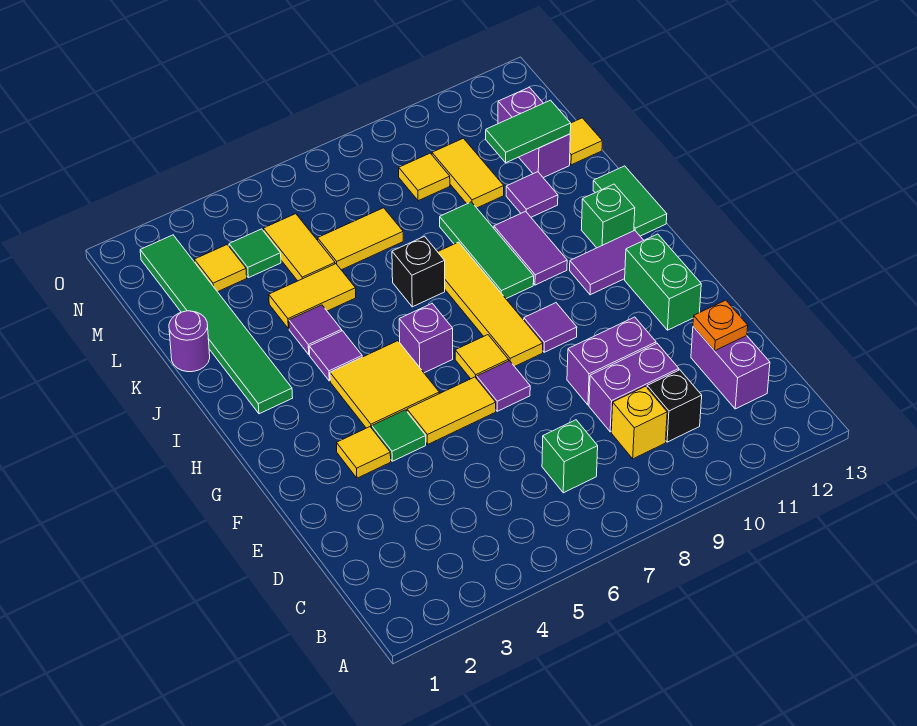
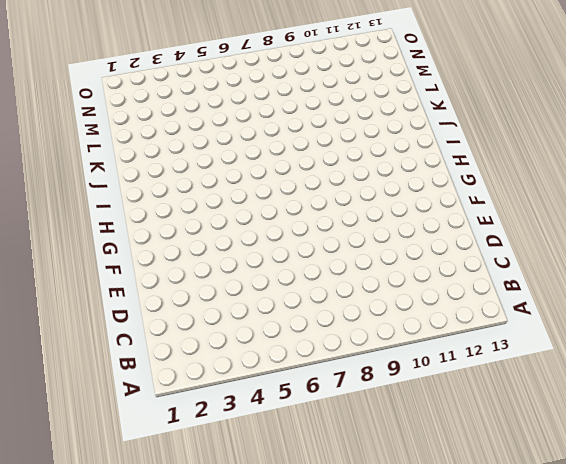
none -> green 1x1 brick [542,420,598,493]
none -> yellow 1x1 brick [611,386,667,459]
none -> black 1x1 brick [647,370,702,442]
none -> purple 1x2 brick [691,327,770,409]

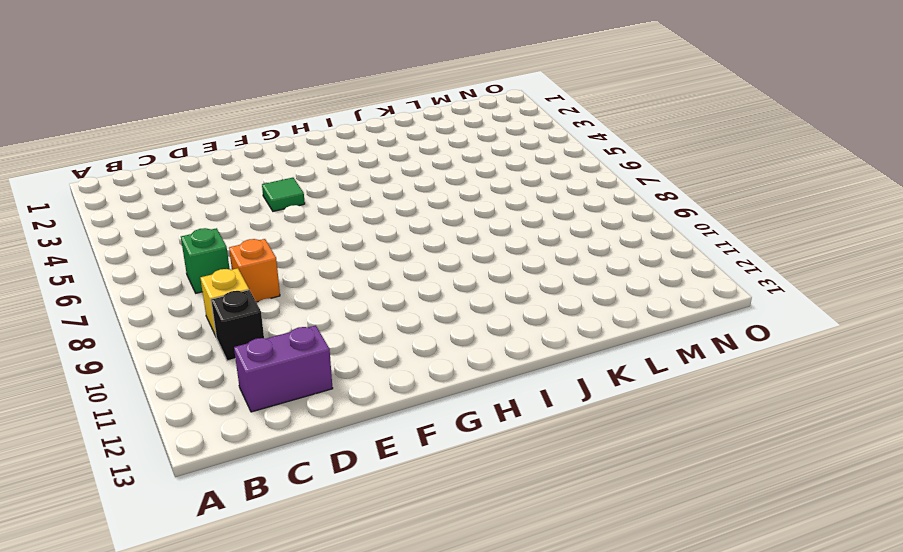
orange 1x1 brick [229,239,280,302] -> none
none -> purple 1x2 brick [589,344,679,432]
none -> purple 1x2 brick [567,317,656,405]
none -> yellow 1x1 tile [336,427,391,478]
none -> yellow 1x2 tile [407,377,496,444]

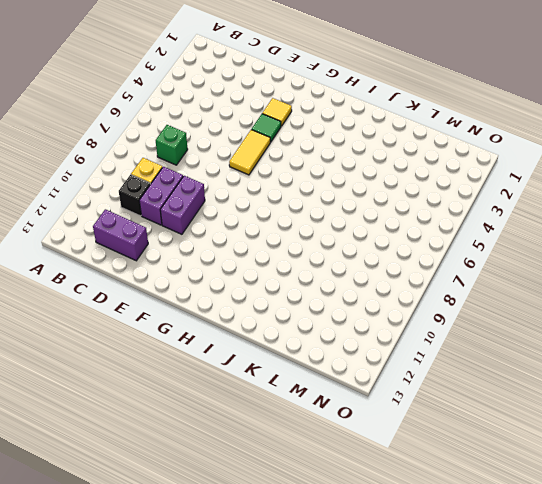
none -> purple 1x1 tile [477,361,530,411]
none -> green 1x2 brick [625,234,701,330]
none -> yellow 2x2 tile [330,341,439,428]
none -> yellow 1x1 tile [455,335,509,379]

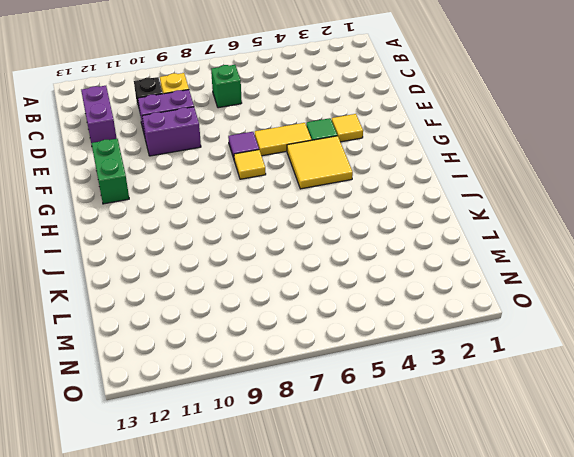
none -> yellow 1x4 tile [438,242,543,367]
none -> purple 1x1 tile [524,303,577,352]
none -> purple 1x1 brick [399,304,453,373]
none -> purple 1x2 tile [570,230,644,295]

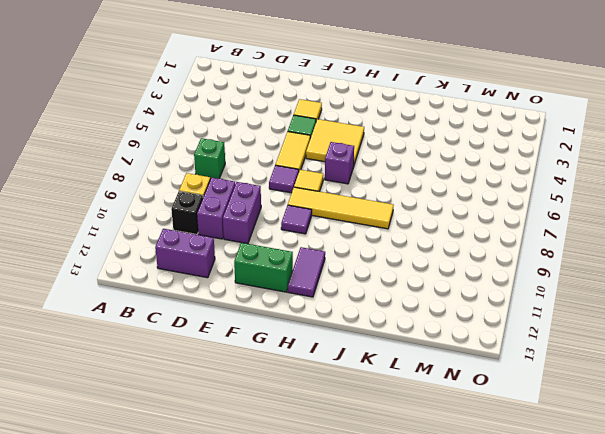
none -> green 1x6 tile [140,235,293,414]
none -> purple 1x1 tile [309,331,362,381]
none -> green 1x3 tile [440,202,534,299]
none -> purple 1x2 tile [494,211,567,285]

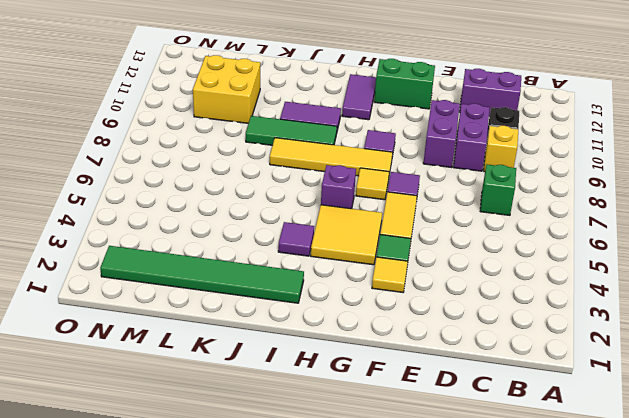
yellow 2x2 brick [193,55,260,123] -> yellow 1x2 tile [432,138,504,208]
none -> green 1x1 brick [581,184,635,248]
none -> green 1x2 tile [593,166,667,236]
none -> purple 1x1 tile [289,305,342,355]
none -> black 1x1 brick [392,236,445,307]

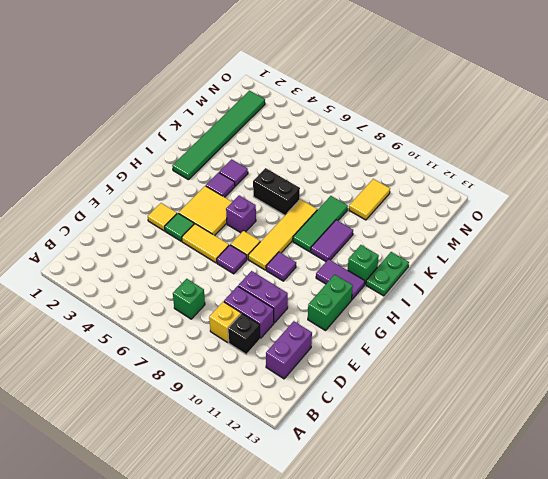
green 1x2 plate [366,252,409,296] -> green 1x2 tile [593,166,667,236]
black 1x2 brick [253,168,300,215] -> black 1x1 brick [392,236,445,307]
none -> purple 1x1 round brick [169,311,210,372]
none -> yellow 1x2 tile [269,264,356,329]
none -> purple 1x1 tile [506,172,558,217]
none -> yellow 1x2 tile [263,214,335,281]

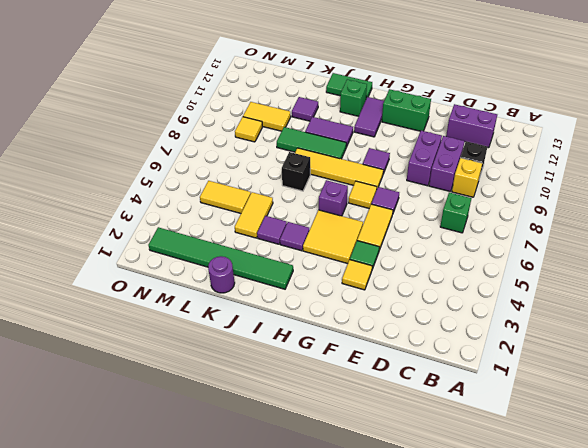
none -> yellow 1x2 tile [318,208,403,270]
none -> purple 1x2 brick [498,87,570,178]
none -> yellow 1x1 tile [570,118,602,165]
none -> yellow 1x1 tile [194,245,247,292]

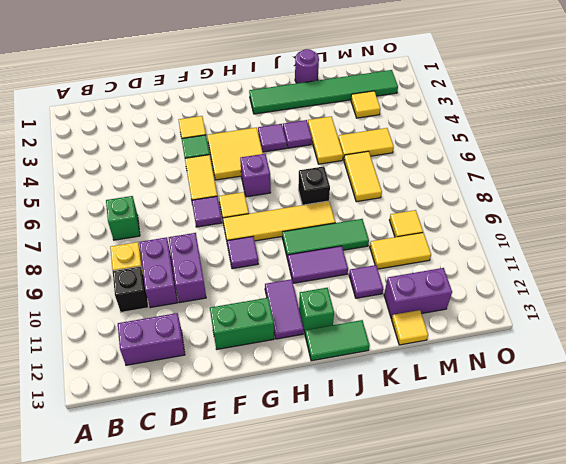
none -> green 1x1 tile [229,229,281,278]
none -> orange 1x1 plate [693,300,748,351]
none -> green 1x2 tile [486,100,571,163]

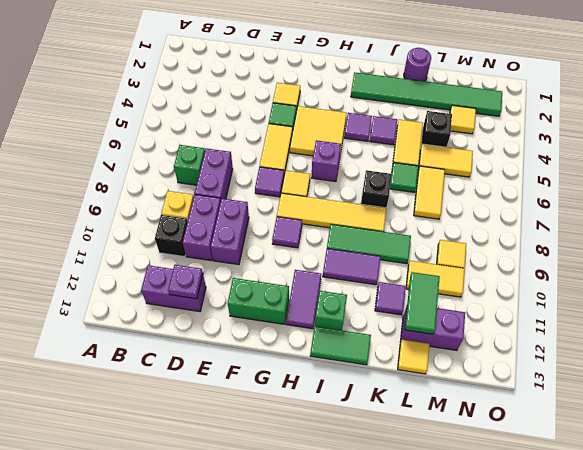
purple 1x2 brick [195,148,233,200] -> none
purple 1x1 plate [168,265,203,299] -> orange 1x1 plate [693,300,748,351]
green 1x1 tile [390,162,418,192] -> green 1x1 tile moved to [229,229,281,278]
black 1x1 brick [421,111,452,147] -> none

